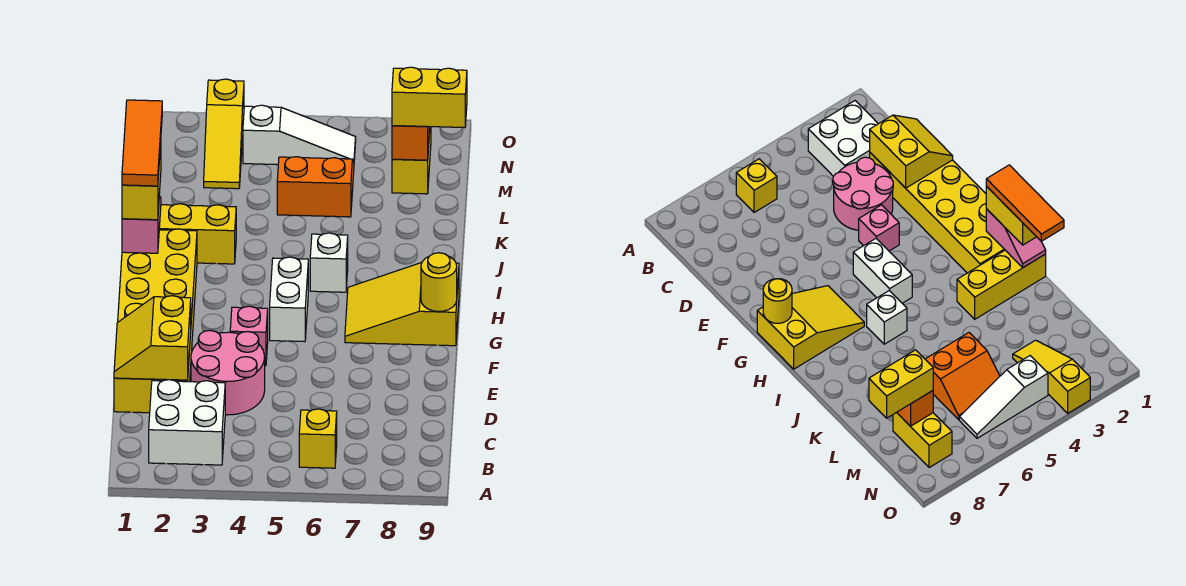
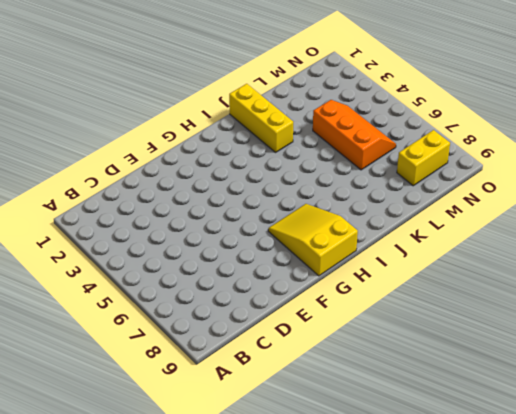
orange 2x3 slope [313,100,396,170] -> orange 2x2 slope [277,157,354,217]
none -> white 2x2 brick [149,380,225,465]
none -> yellow 1x1 brick [299,409,337,468]
none -> yellow 2x6 brick [114,229,197,413]

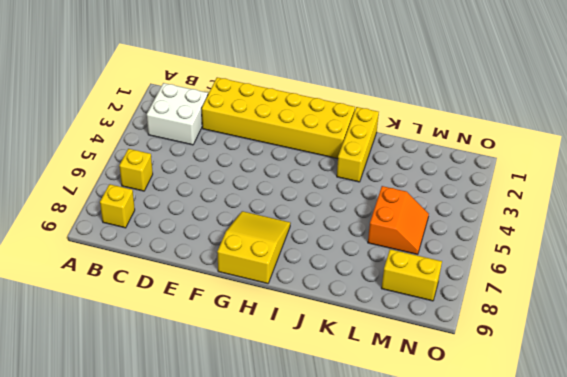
yellow 1x1 brick [100,184,135,228] -> none
none -> pink 2x2 round brick [191,330,265,415]
none -> pink 1x1 brick [230,306,268,366]
none -> white 1x2 brick [270,257,308,342]

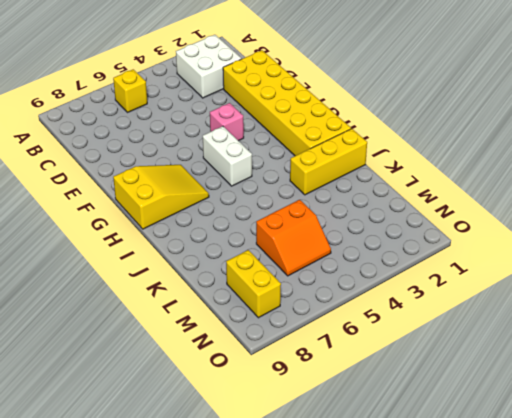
none -> pink 2x2 round brick [191,330,265,415]
none -> white 1x1 brick [310,233,348,292]
none -> yellow 1x3 slope [204,79,244,189]

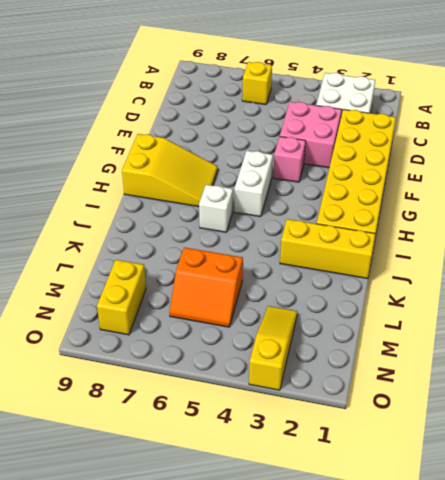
pink 2x2 brick [280,102,342,168] -> pink 2x2 round brick [191,330,265,415]
none -> white 1x3 slope [243,105,356,165]
none -> yellow 2x2 slope [114,296,191,380]
none -> yellow 1x1 round brick [421,253,457,312]

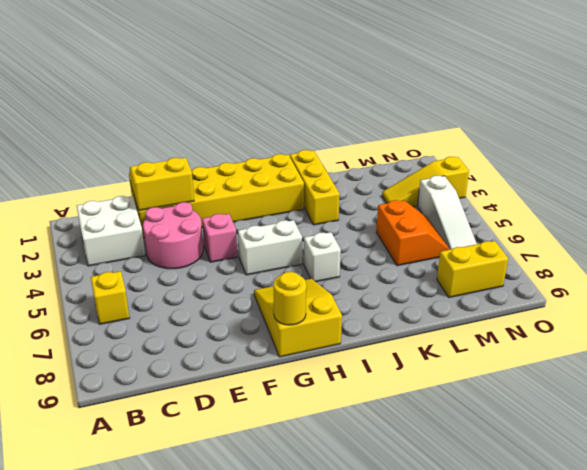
none -> pink 1x2 slope [122,196,161,253]
none -> orange 1x1 brick [392,126,429,160]
none -> yellow 1x2 brick [122,144,161,220]

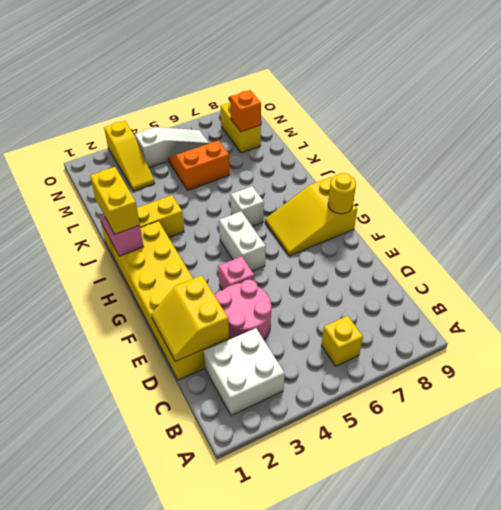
none -> yellow 1x2 brick [392,67,467,128]
none -> orange 1x3 tile [122,100,162,186]

